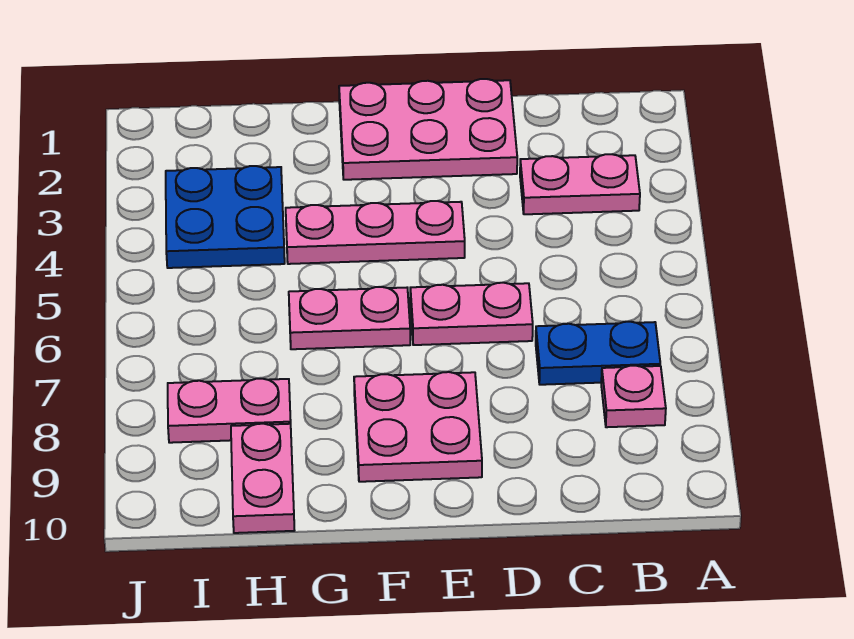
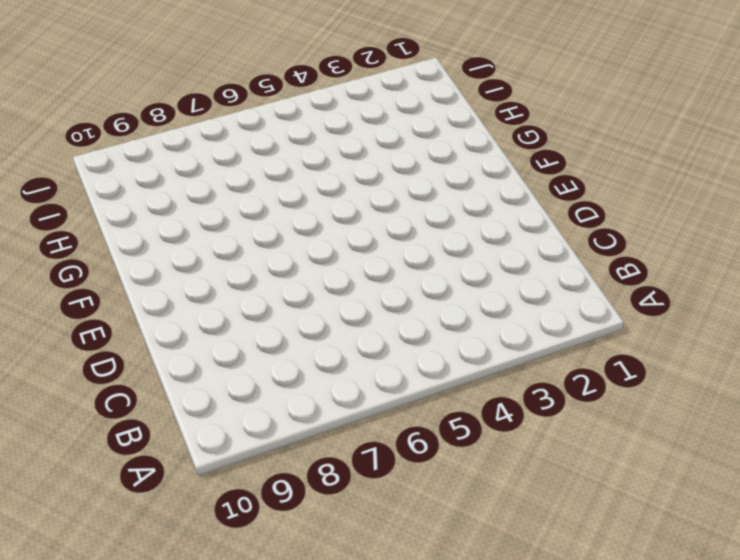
none -> pink 1x2 plate [520,154,640,214]
none -> blue 1x2 plate [536,322,660,385]

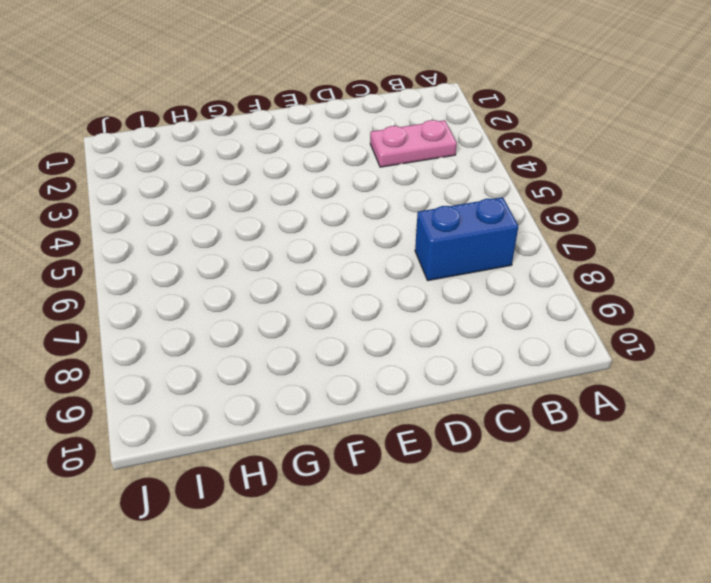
blue 1x2 brick [415,197,518,281] -> blue 1x2 plate [536,322,660,385]
none -> pink 1x1 plate [601,366,666,427]
none -> pink 2x3 plate [339,79,517,180]

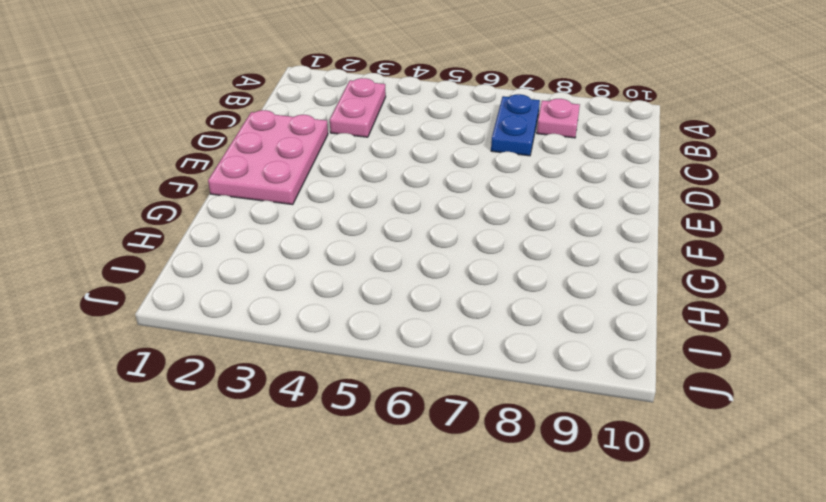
none -> pink 1x2 plate [410,283,533,345]
none -> pink 1x3 plate [286,201,465,264]

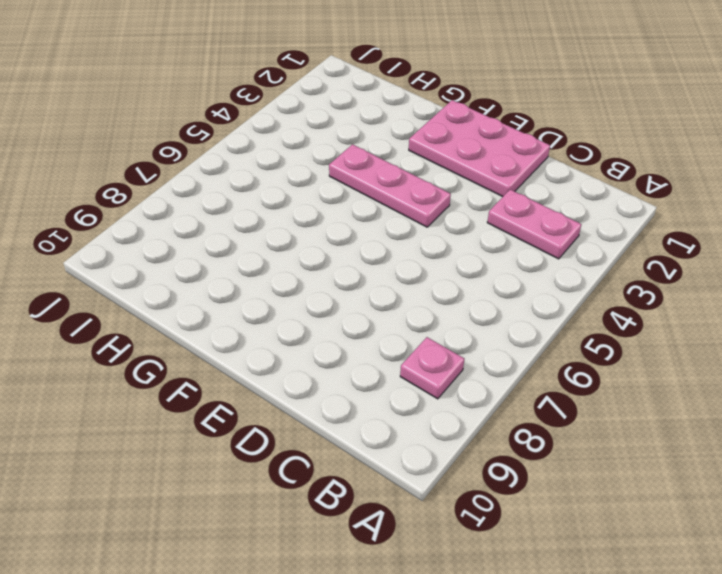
none -> blue 1x2 plate [536,322,660,385]
none -> pink 1x2 plate [410,283,533,345]

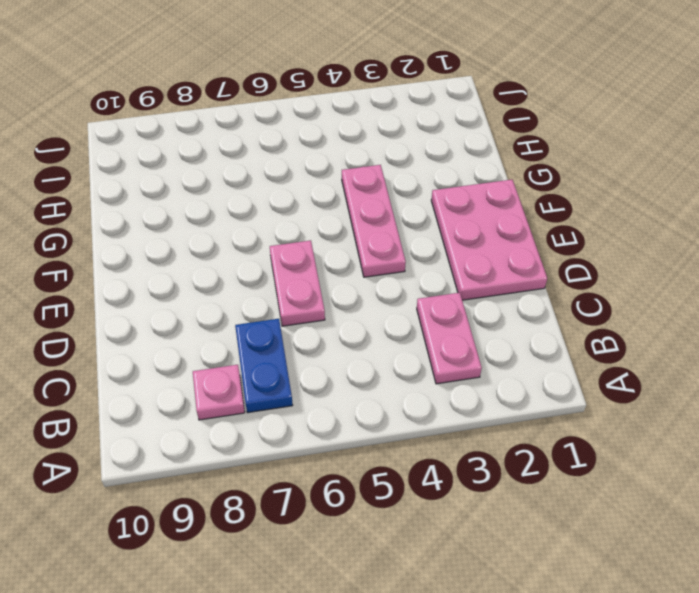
none -> pink 2x2 plate [354,372,482,482]
none -> pink 1x2 plate [289,287,410,349]

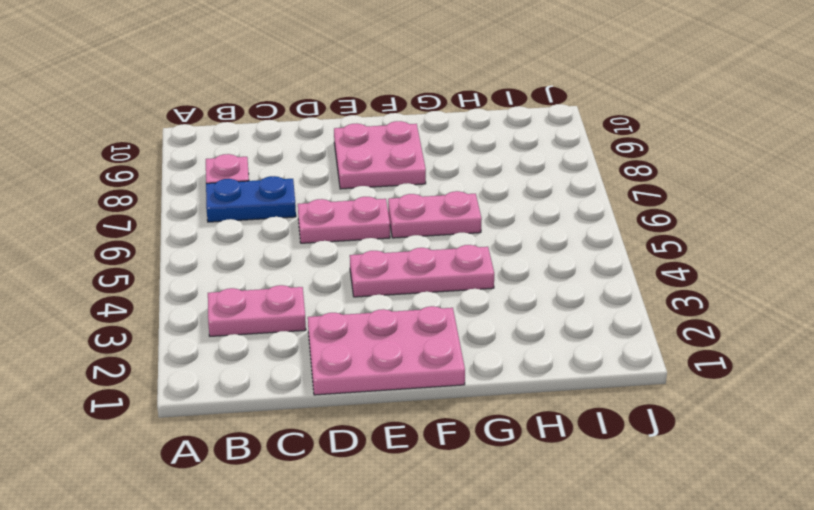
none -> blue 2x2 plate [166,166,285,268]
none -> pink 1x2 plate [168,379,291,443]

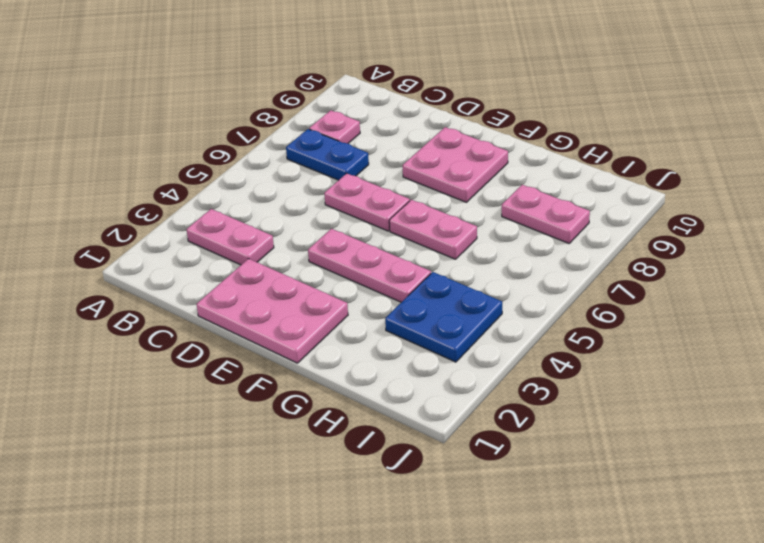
none -> pink 1x2 plate [231,424,295,533]

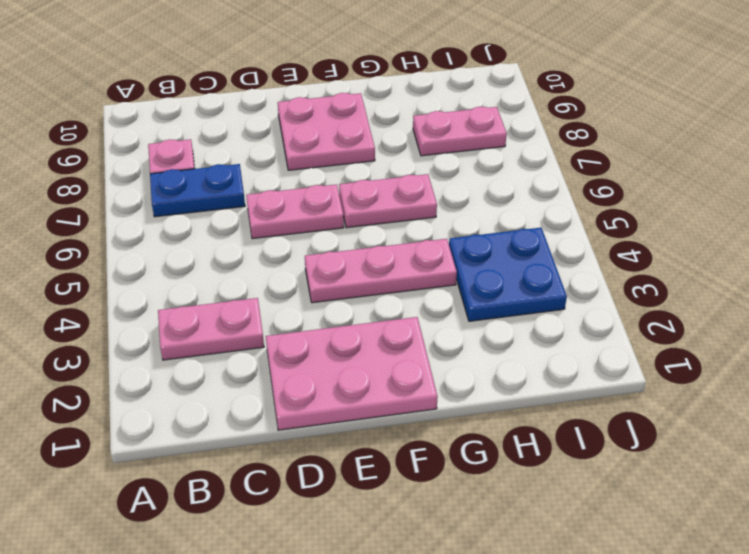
none -> pink 1x2 plate [231,424,295,533]

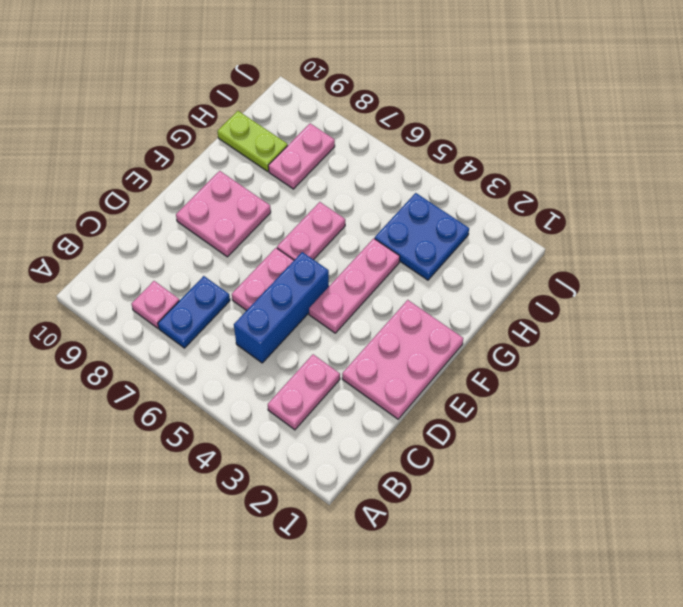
blue 1x3 brick [234,252,329,363] -> none
lime 1x2 plate [217,111,288,171] -> pink 1x2 plate [231,424,295,533]

